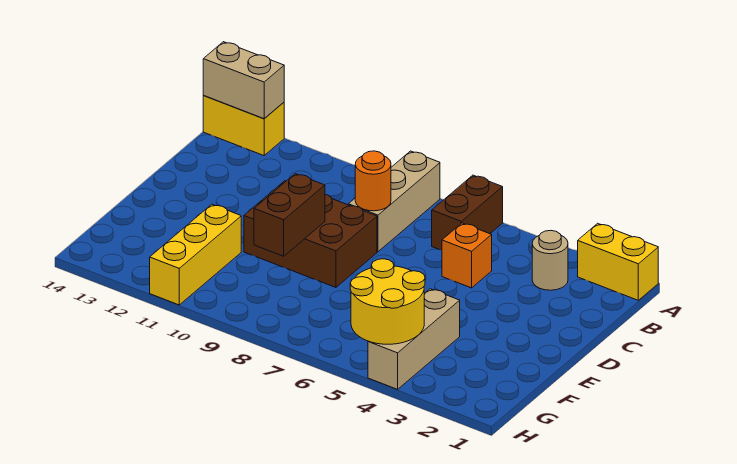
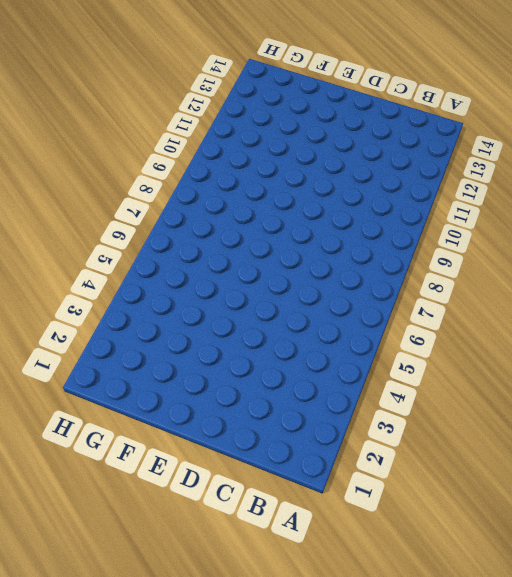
none -> yellow 1x2 brick [578,223,658,300]
none -> brown 1x2 brick [432,175,503,250]
none -> tan 1x3 brick [348,151,440,252]

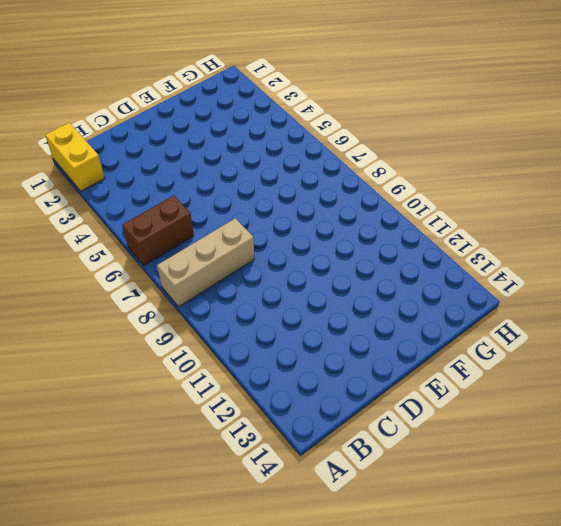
none -> yellow 1x2 brick [203,96,284,156]
none -> tan 1x1 round brick [532,231,568,290]
none -> orange 1x1 brick [442,223,492,288]

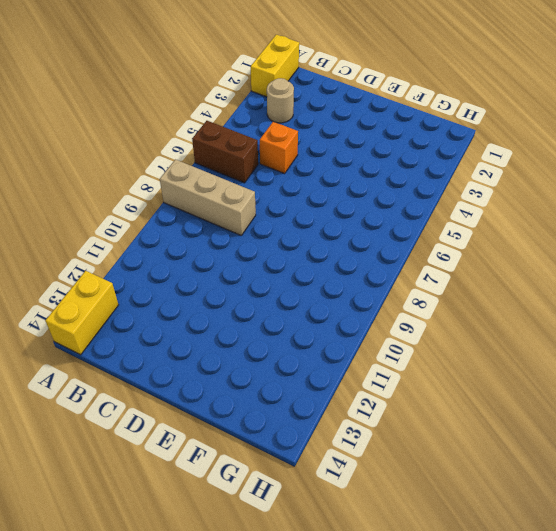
none -> brown 2x3 brick [244,181,377,287]
none -> tan 1x3 brick [368,289,460,389]
none -> yellow 1x3 brick [150,204,241,305]

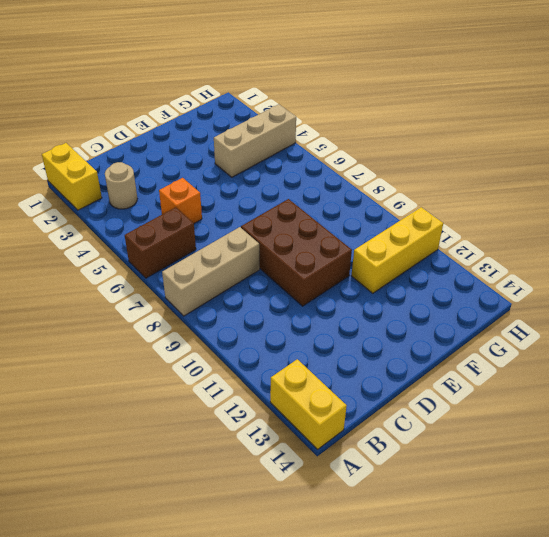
none -> tan 1x2 brick [203,42,284,119]
none -> orange 1x1 round brick [355,151,391,211]
none -> brown 1x2 brick [254,174,325,256]

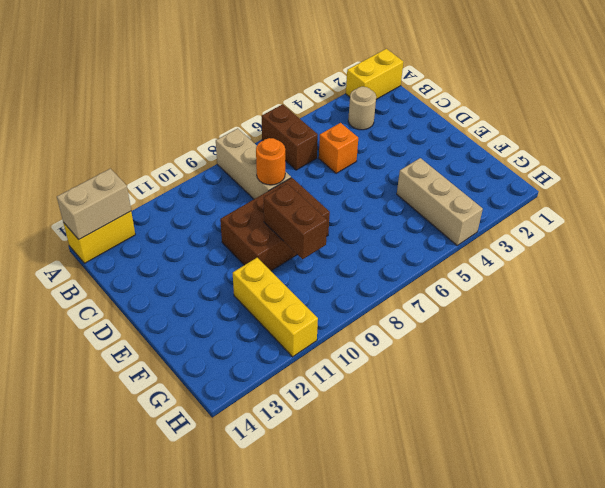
none -> yellow 2x2 round brick [350,259,425,344]

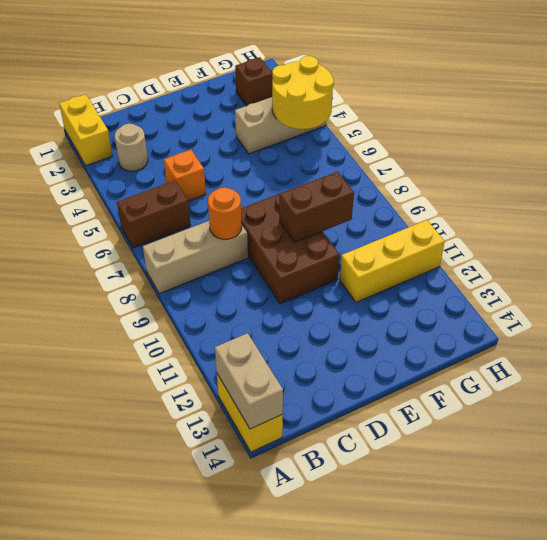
brown 1x1 brick [235,57,273,106] -> none

